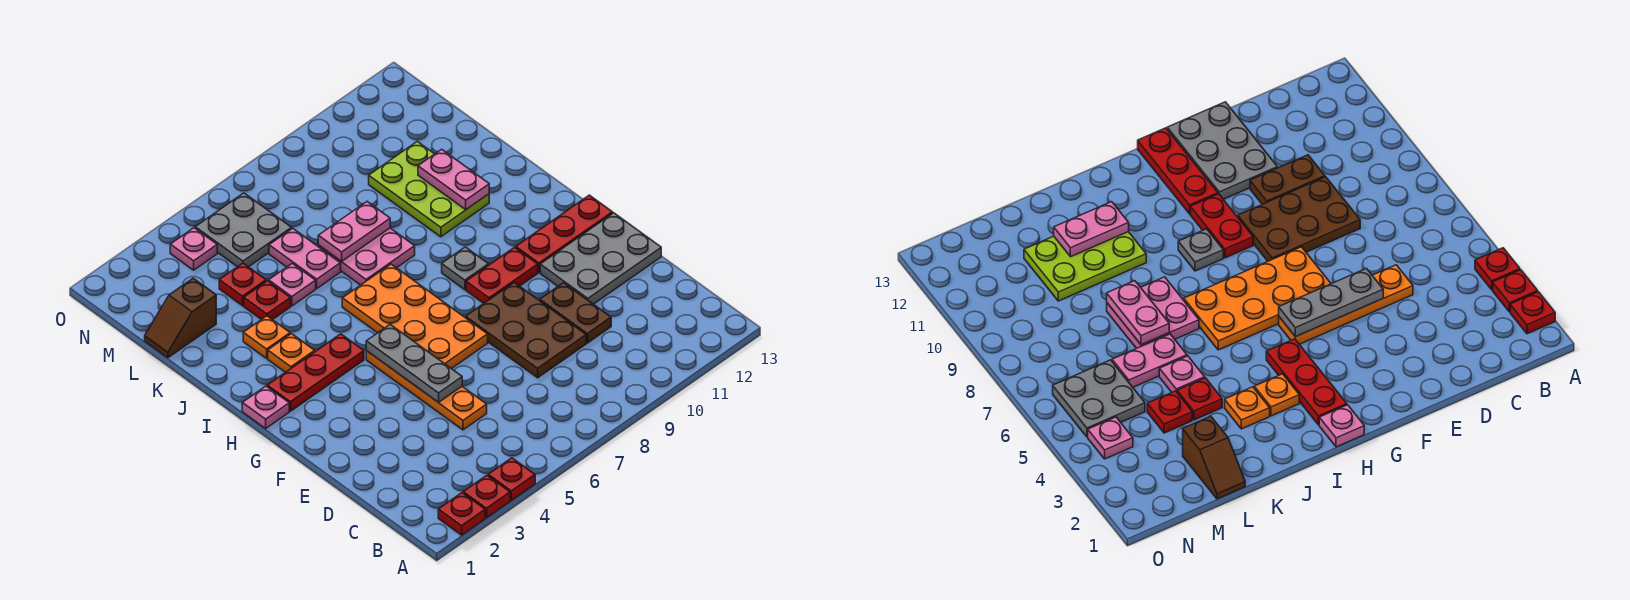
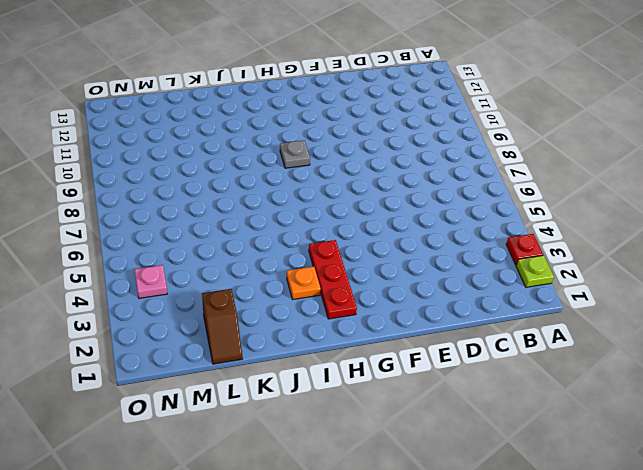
lime 1x1 plate [516,255,554,287] -> red 1x1 plate [438,493,485,535]
none -> red 1x1 plate [488,458,535,500]
none -> orange 1x4 plate [366,351,487,430]
none -> brown 2x3 plate [466,283,586,378]

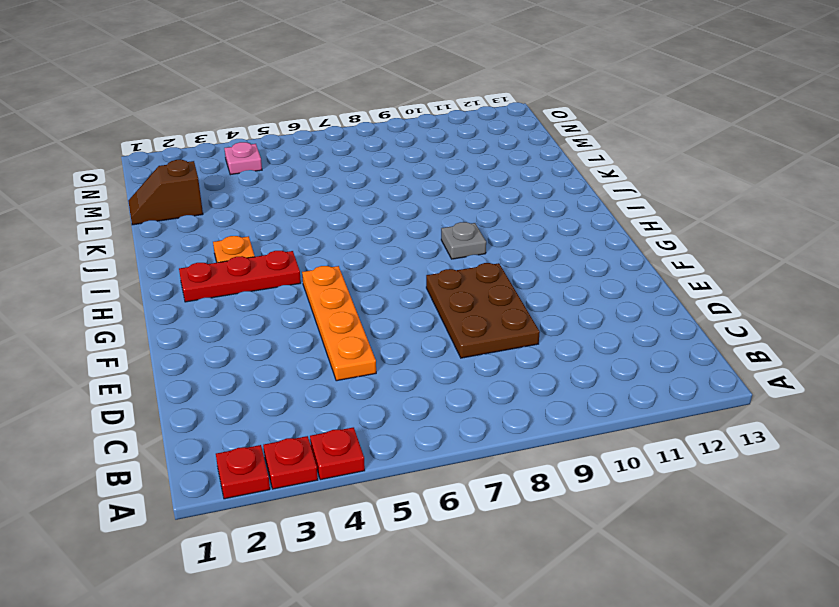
none -> brown 1x2 plate [540,283,611,343]
none -> grey 2x3 plate [540,213,661,304]
none -> orange 2x4 plate [342,264,488,369]

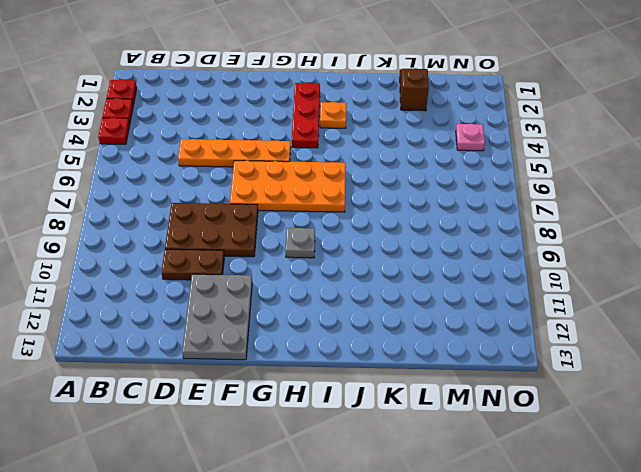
none -> red 1x2 plate [466,247,538,303]
none -> red 1x3 plate [516,195,613,272]
none -> pink 1x1 plate [242,386,289,428]

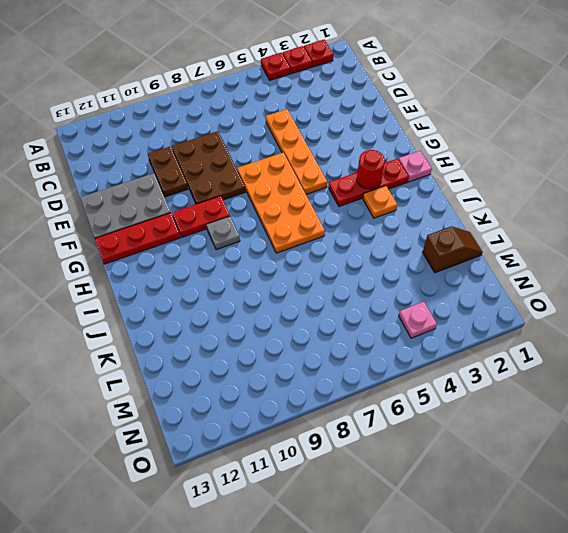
red 1x1 round brick [357,150,385,189] -> none
none -> orange 1x1 plate [243,316,290,358]
none -> pink 2x2 plate [318,228,415,285]
none -> lime 2x3 plate [369,141,489,237]

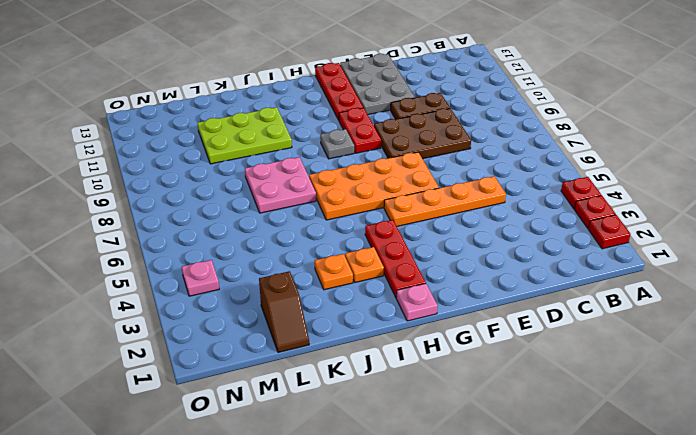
none -> red 1x1 plate [244,281,291,320]
none -> pink 1x1 plate [269,263,316,306]
none -> pink 1x2 plate [269,228,341,288]

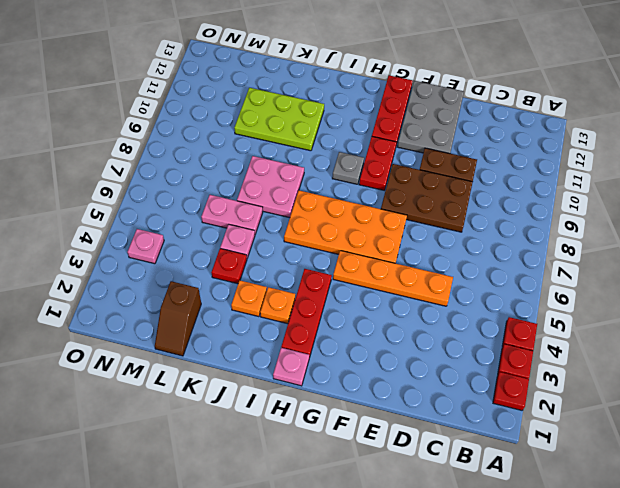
none -> red 1x1 plate [219,263,266,306]
none -> grey 2x2 plate [195,193,292,267]
none -> grey 1x3 plate [366,325,462,402]

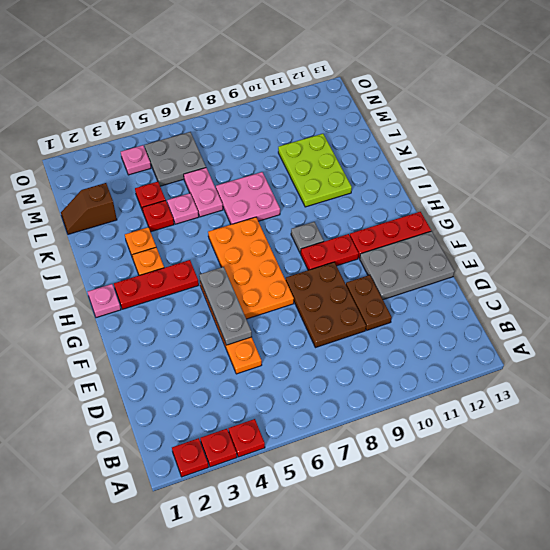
none -> pink 1x2 plate [418,149,489,209]
none -> pink 1x2 plate [318,202,390,261]

